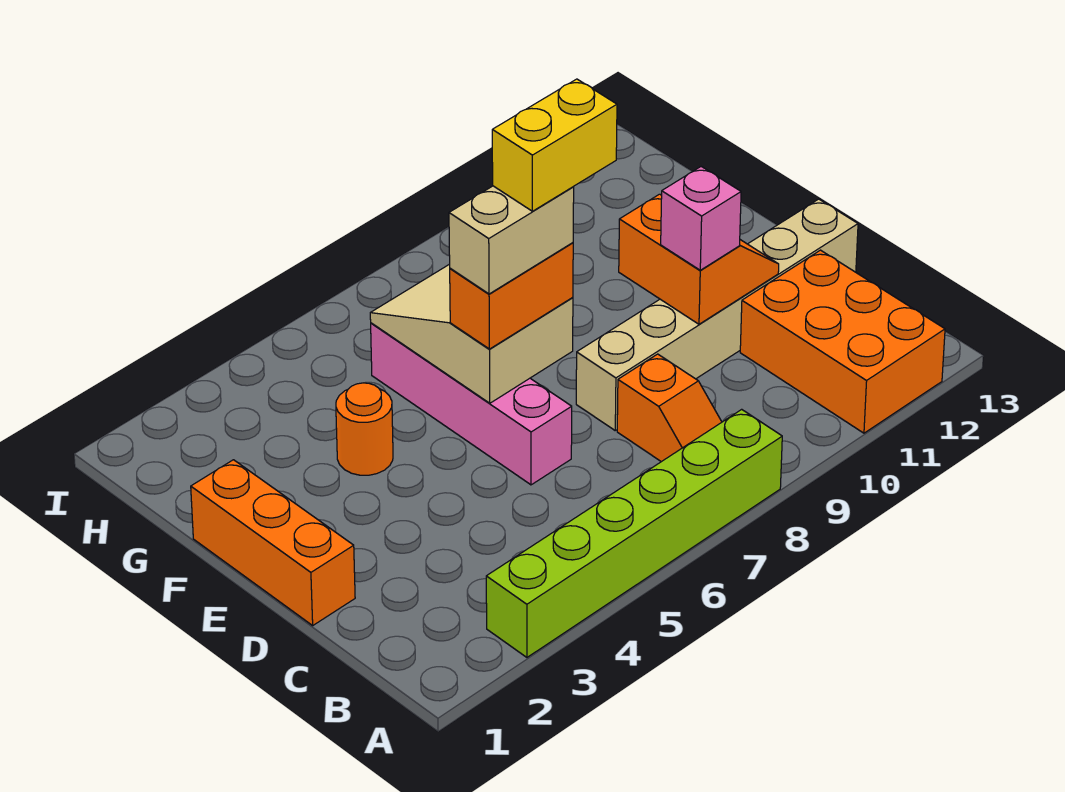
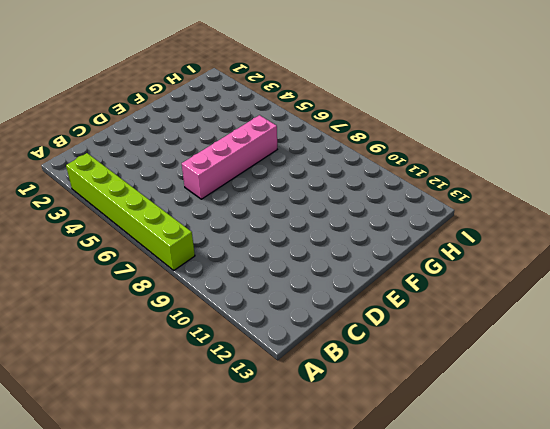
none -> orange 2x3 brick [740,250,945,433]
none -> orange 1x2 slope [617,354,722,462]
none -> orange 1x3 brick [191,460,355,625]

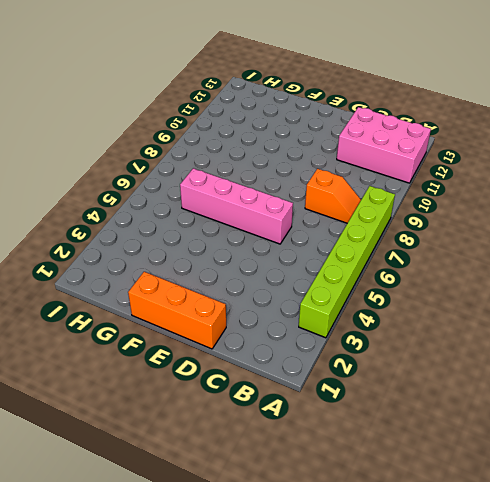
pink 2x3 brick [337,107,431,183] -> orange 2x3 brick [740,250,945,433]
none -> tan 1x6 brick [576,199,858,430]
none -> orange 1x1 round brick [336,383,393,475]
none -> orange 2x2 slope [619,194,779,324]

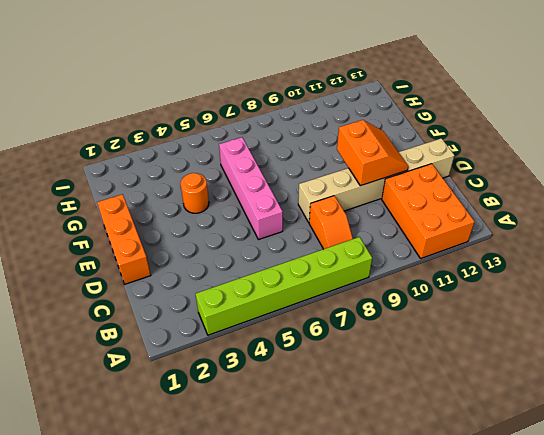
none -> tan 2x3 slope [370,264,573,403]
none -> pink 1x1 brick [661,167,741,270]
none -> orange 1x2 brick [450,243,573,349]

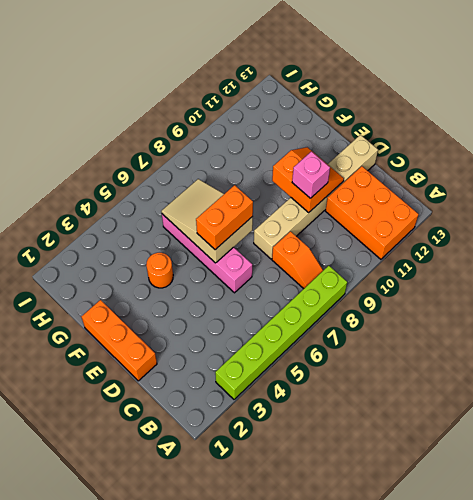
none -> tan 1x2 brick [449,186,574,294]
none -> yellow 1x2 brick [492,79,617,211]

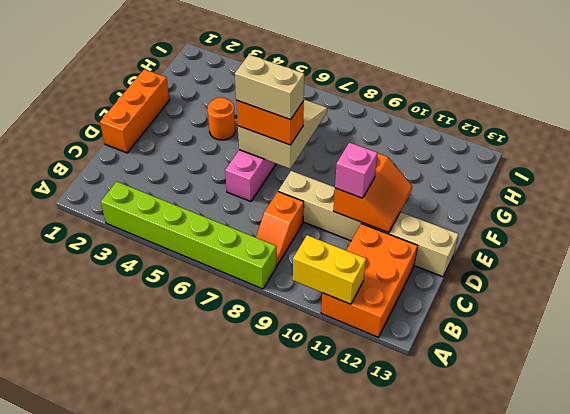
yellow 1x2 brick [293,235,366,304] -> yellow 1x2 brick moved to [492,79,617,211]

